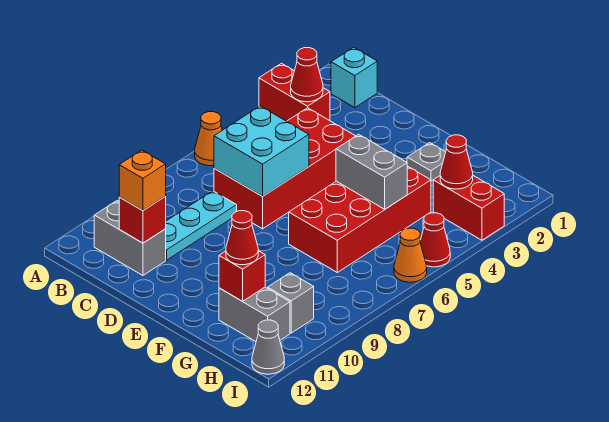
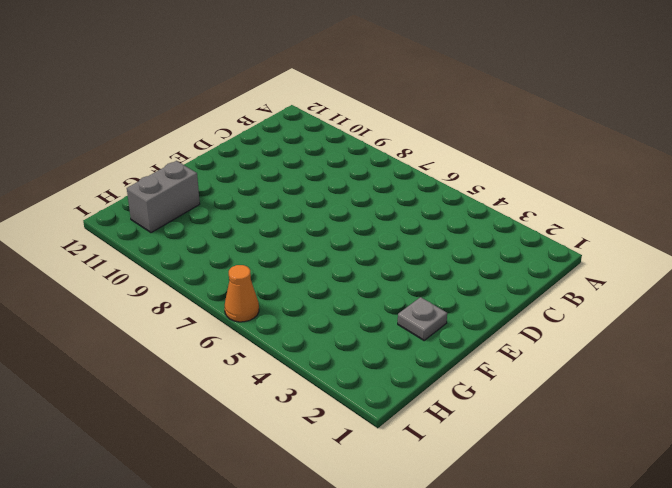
none -> red 1x2 brick [259,63,330,121]
none -> orange 1x1 cone [195,112,222,166]
none -> cyan 1x1 brick [331,47,377,108]

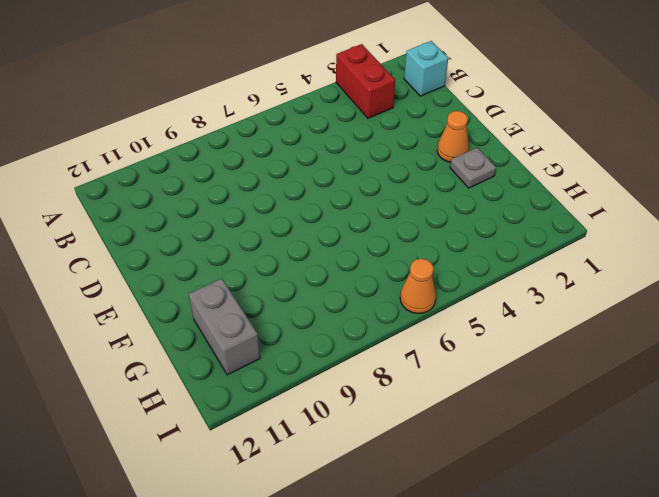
orange 1x1 cone [437,111,469,162] -> orange 1x1 cone moved to [195,112,222,166]
none -> grey 1x2 brick [94,201,166,275]
none -> red 2x4 brick [214,108,355,229]
none -> cyan 1x3 plate [166,191,237,260]

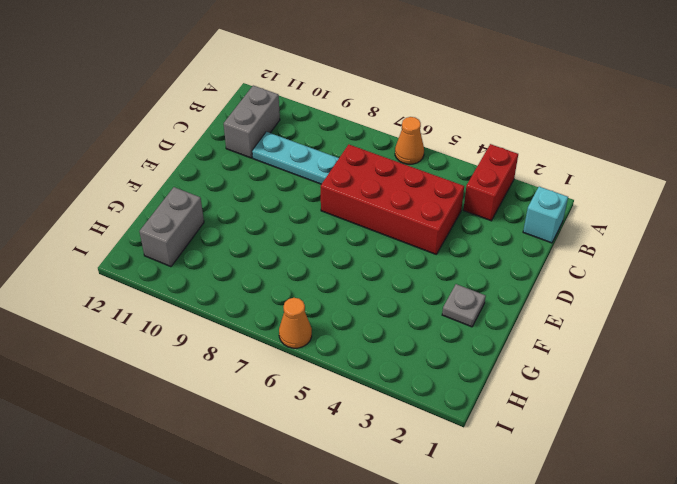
none -> red 2x4 brick [289,166,431,272]
none -> red 1x2 brick [433,176,504,240]
none -> grey 1x1 brick [268,273,314,333]

